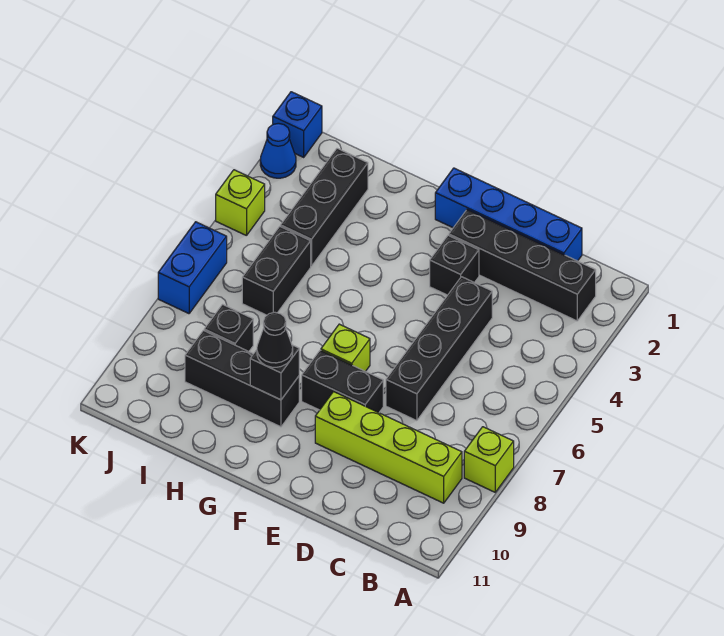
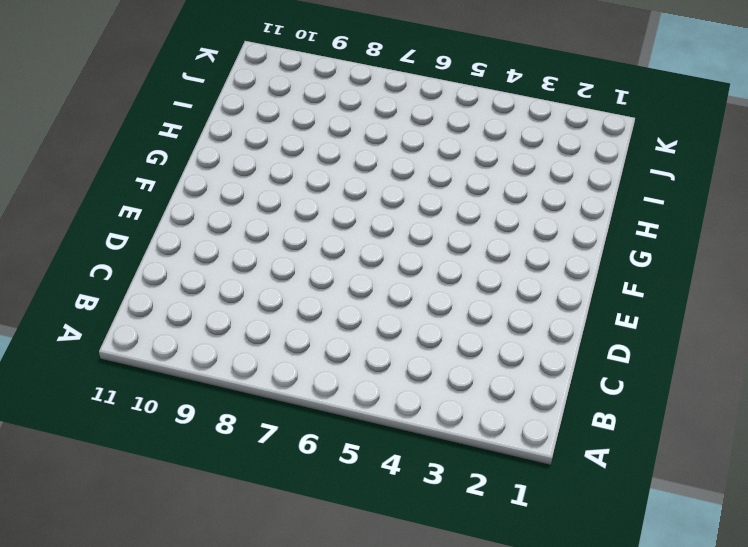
none -> lime 1x1 brick [464,427,514,492]
none -> black 1x4 brick [449,209,596,321]
none -> lime 1x4 brick [315,392,462,503]

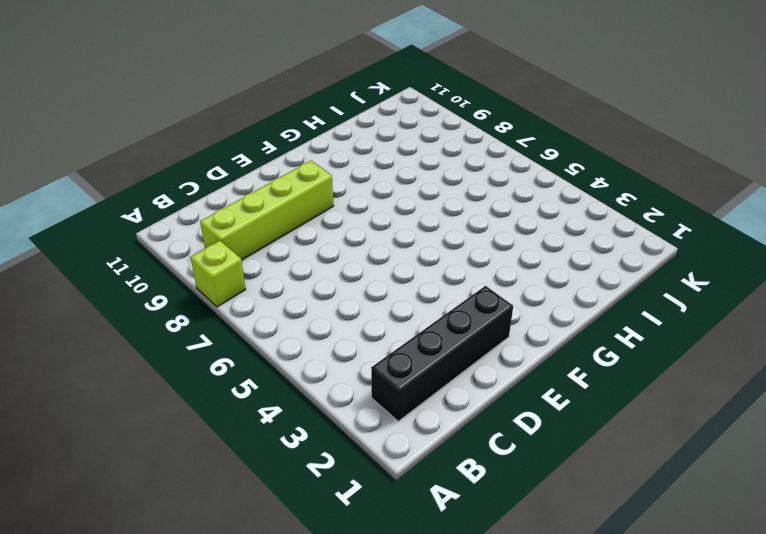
none -> blue 1x4 brick [435,168,582,261]
none -> black 1x4 brick [386,277,492,421]
none -> black 1x1 brick [430,235,479,295]

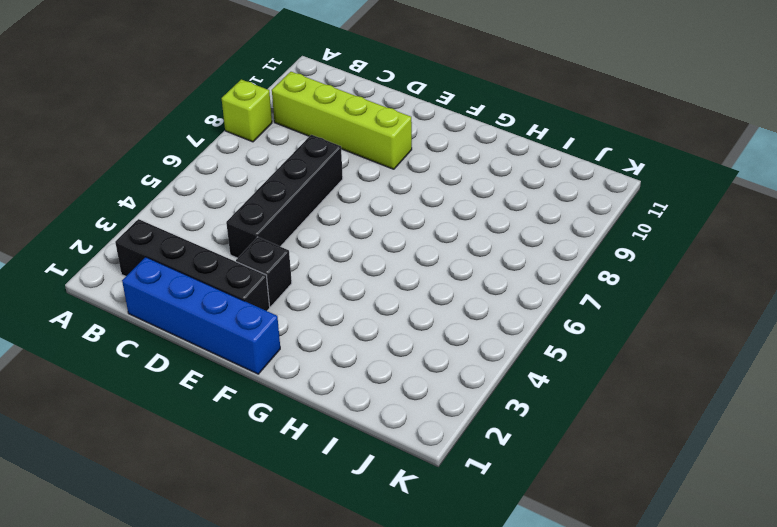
none -> black 1x2 brick [302,350,383,413]
none -> lime 1x1 brick [321,324,370,371]
none -> black 1x3 brick [185,330,299,427]

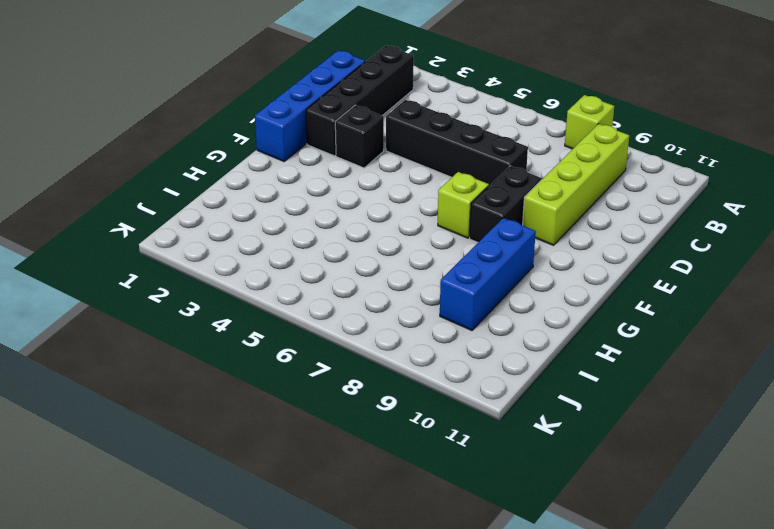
blue 1x3 brick [440,218,536,330] -> black 1x3 brick [185,330,299,427]
none -> black 1x3 brick [281,148,368,266]
none -> black 1x2 brick [242,226,311,315]
none -> black 1x1 brick [204,304,253,352]

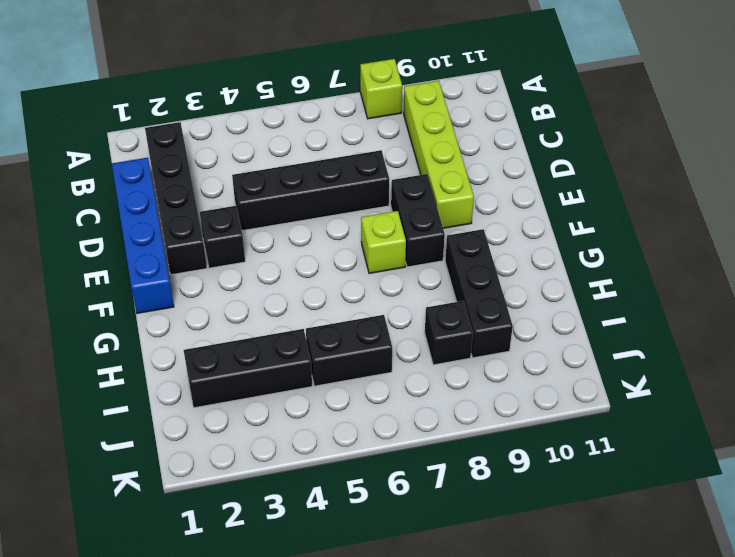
none -> blue 1x1 brick [273,92,322,157]
none -> blue 1x1 cone [260,123,296,178]
none -> lime 1x1 brick [216,170,265,236]

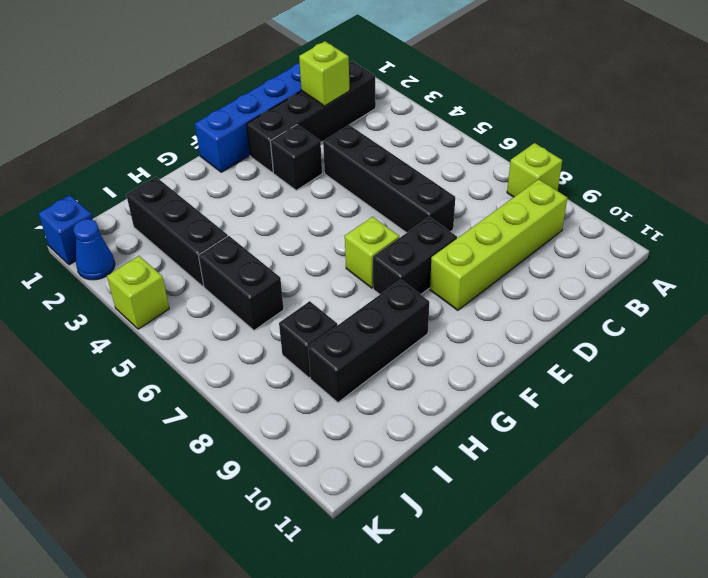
lime 1x1 brick [299,41,350,106] -> none
none -> blue 1x2 brick [158,222,227,314]
none -> black 1x1 brick [250,345,299,400]
none -> black 1x1 cone [257,312,293,367]

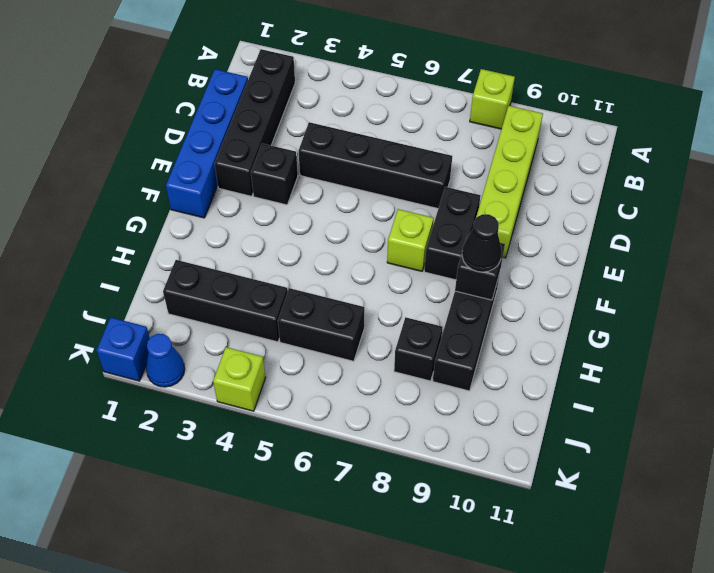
none -> blue 1x2 brick [158,222,227,314]

